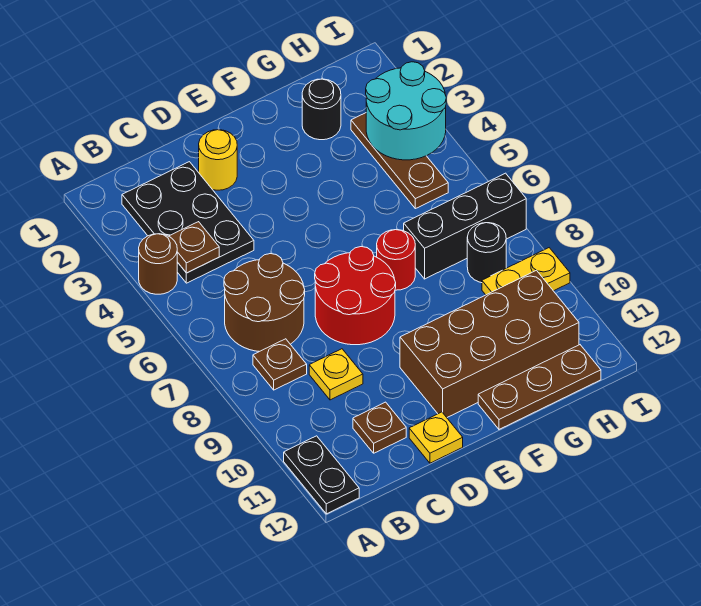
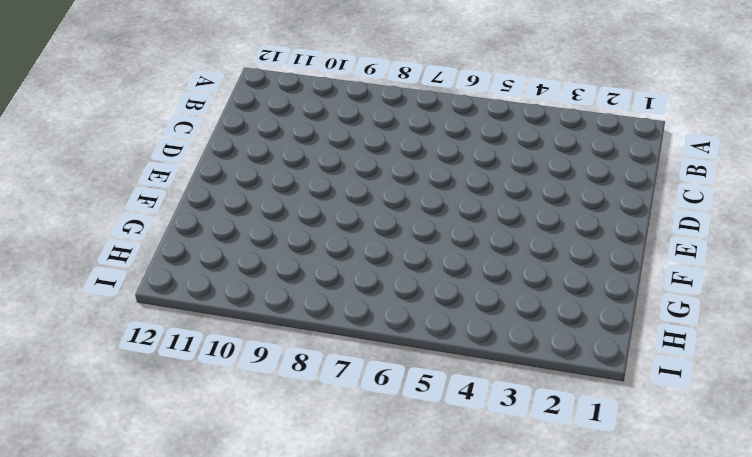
none -> brown 1x1 round brick [139,234,177,294]
none -> black 1x2 plate [284,436,359,514]
none -> black 2x3 plate [122,162,254,283]

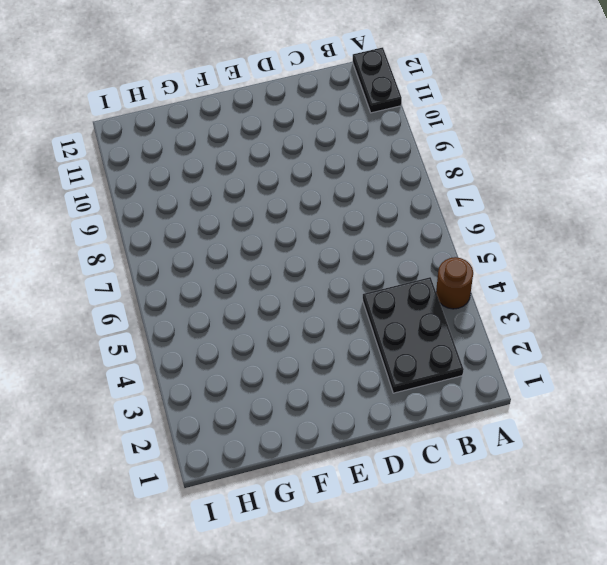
none -> brown 2x2 round brick [224,254,305,352]
none -> brown 1x1 plate [253,339,307,390]
none -> yellow 1x1 plate [309,349,363,400]

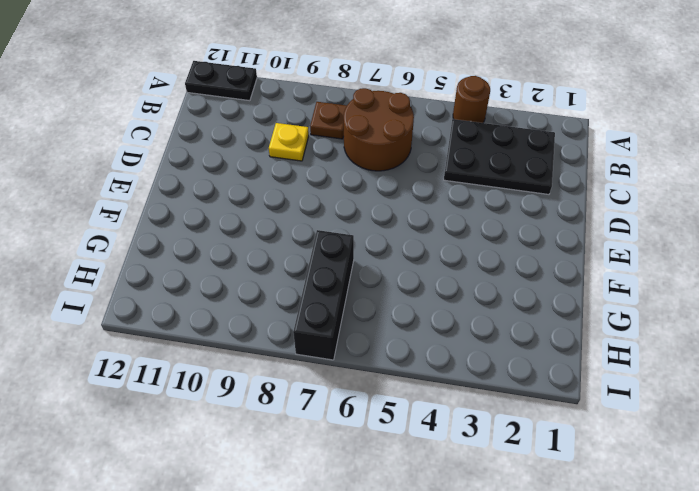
none -> brown 1x1 plate [353,402,406,453]
none -> yellow 1x1 round brick [199,130,237,190]
none -> red 2x2 round brick [315,247,396,345]

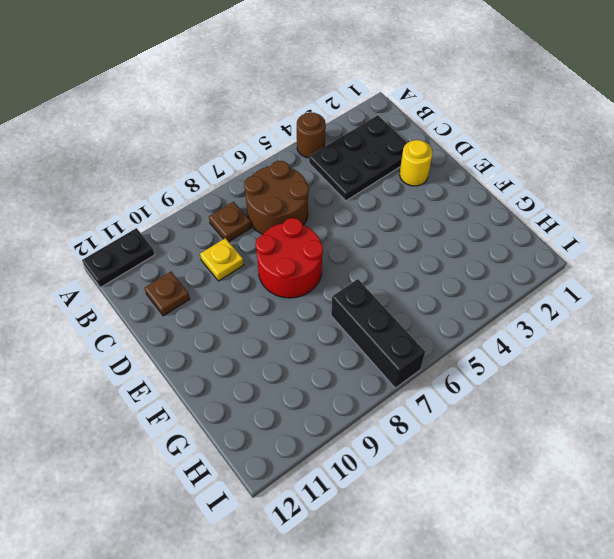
none -> yellow 1x1 plate [409,412,463,463]
none -> brown 2x4 brick [400,270,579,417]
none -> red 1x1 round brick [377,230,415,290]

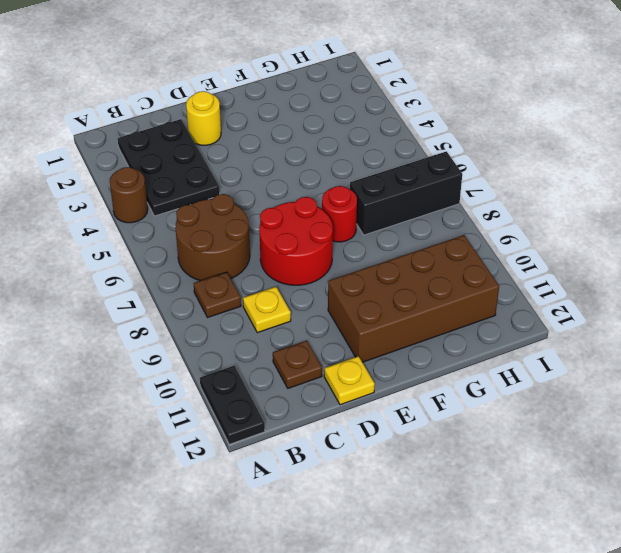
none -> brown 1x3 plate [478,345,601,429]
none -> black 1x1 round brick [302,79,341,140]
none -> brown 1x3 plate [351,113,448,209]

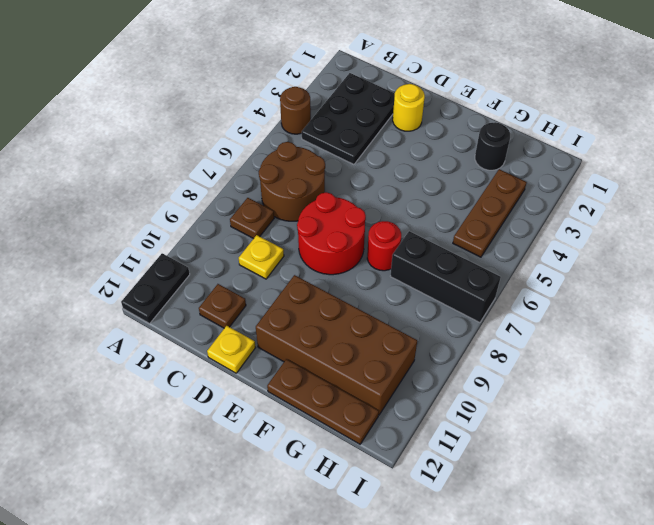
none -> black 1x1 round brick [467,223,506,283]
none -> yellow 1x2 plate [482,248,570,295]
none -> brown 1x1 plate [169,222,219,273]

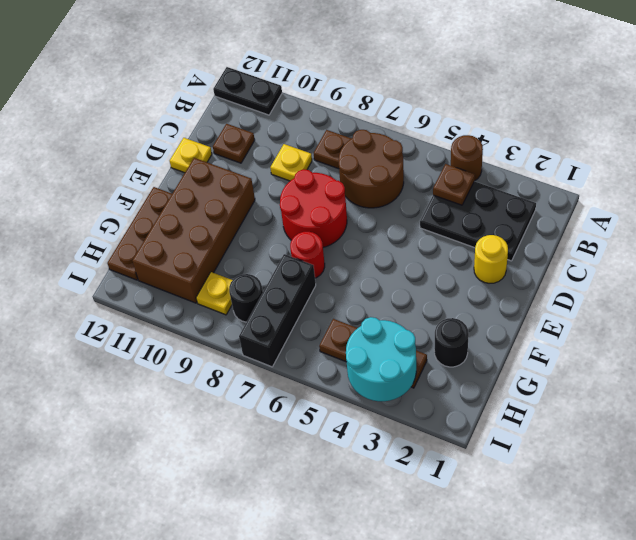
yellow 1x1 plate [196,272,232,315] -> yellow 1x2 plate [482,248,570,295]

